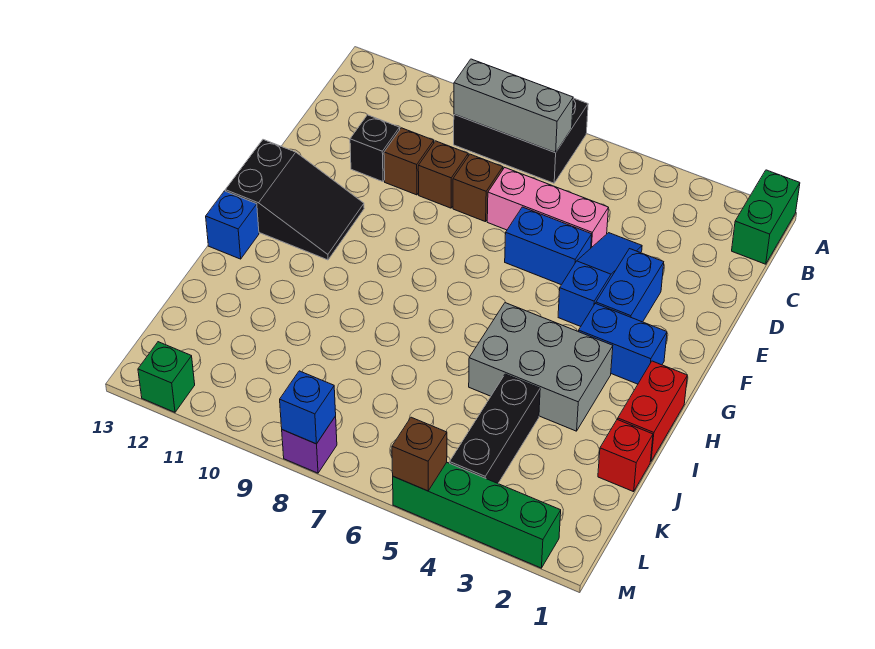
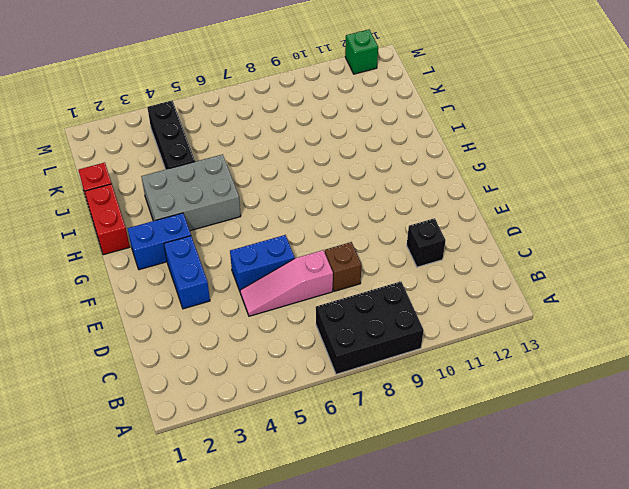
pink 1x3 slope [240,250,333,316] -> pink 1x3 brick [487,167,608,248]
none -> green 1x2 brick [732,170,800,264]
none -> blue 1x3 slope [558,233,642,326]
none -> brown 1x1 brick [418,141,468,208]

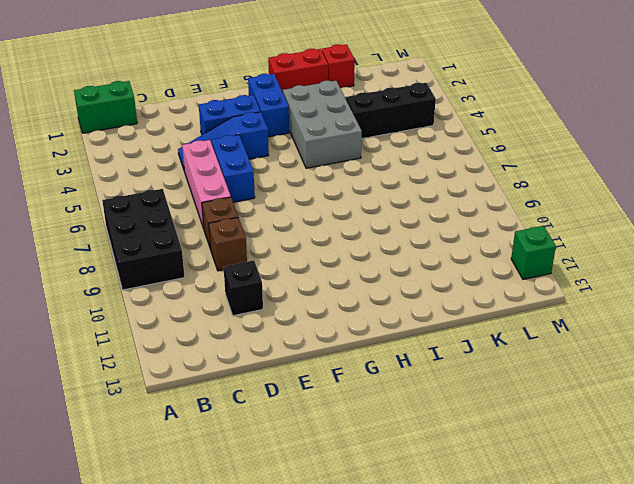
none -> brown 1x1 brick [384,128,434,195]
none -> black 2x3 slope [225,140,364,260]
none -> blue 1x1 brick [206,191,259,259]

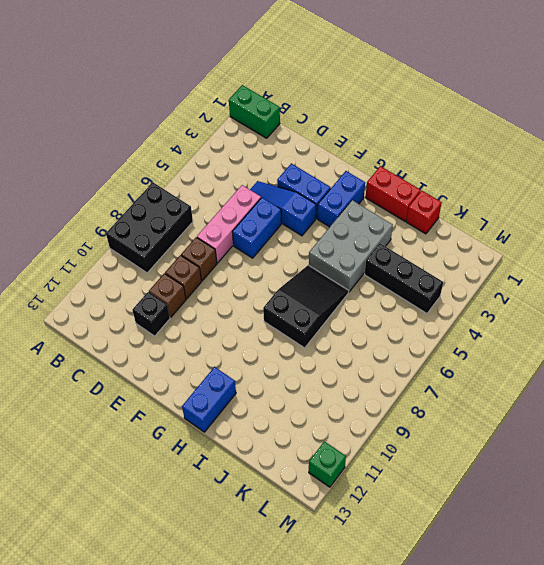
black 2x3 slope [263,265,349,348] -> black 2x3 slope moved to [225,140,364,260]
blue 1x2 brick [182,367,236,432] -> blue 1x1 brick [206,191,259,259]
none -> green 1x4 brick [393,462,561,568]
none -> purple 1x1 brick [282,416,337,473]
none -> grey 1x3 brick [454,59,573,153]

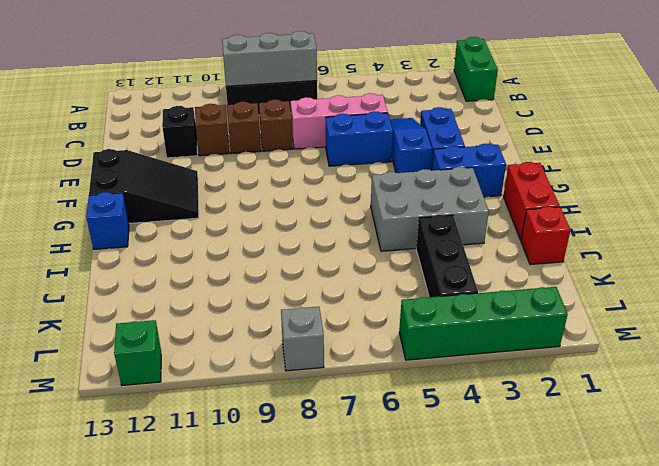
grey 1x1 brick [281,307,324,371] -> purple 1x1 brick [282,416,337,473]
none -> brown 1x1 brick [392,417,447,491]
none -> blue 1x1 brick [280,371,336,444]

